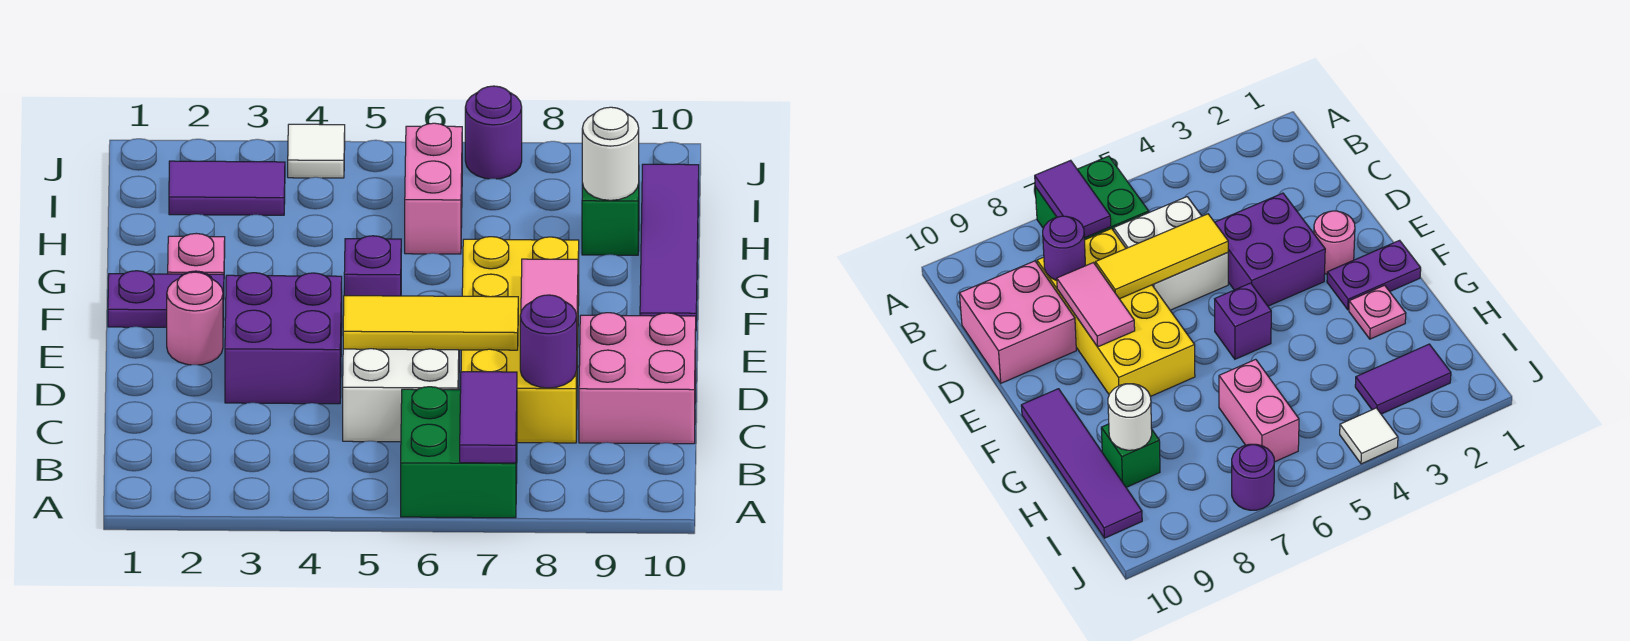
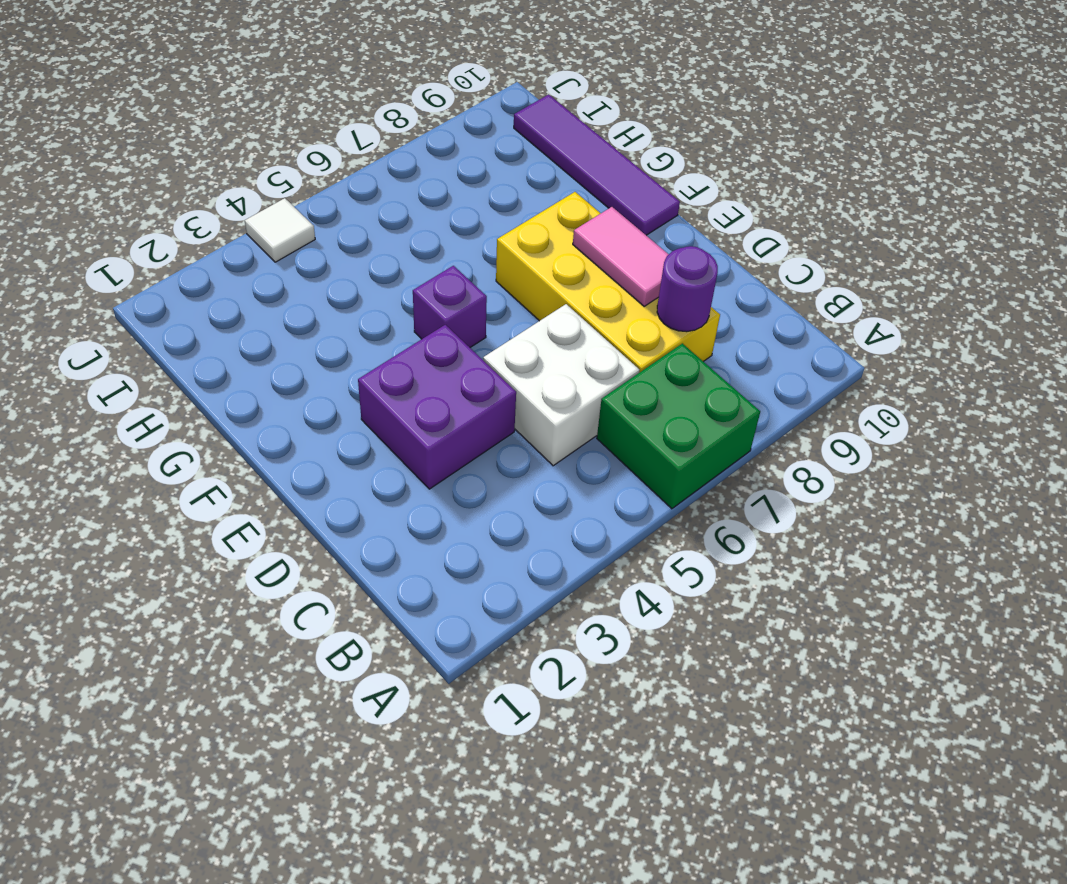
none -> pink 2x2 brick [579,313,696,444]
none -> pink 1x1 round brick [167,272,223,365]
none -> purple 1x2 plate [108,271,224,327]

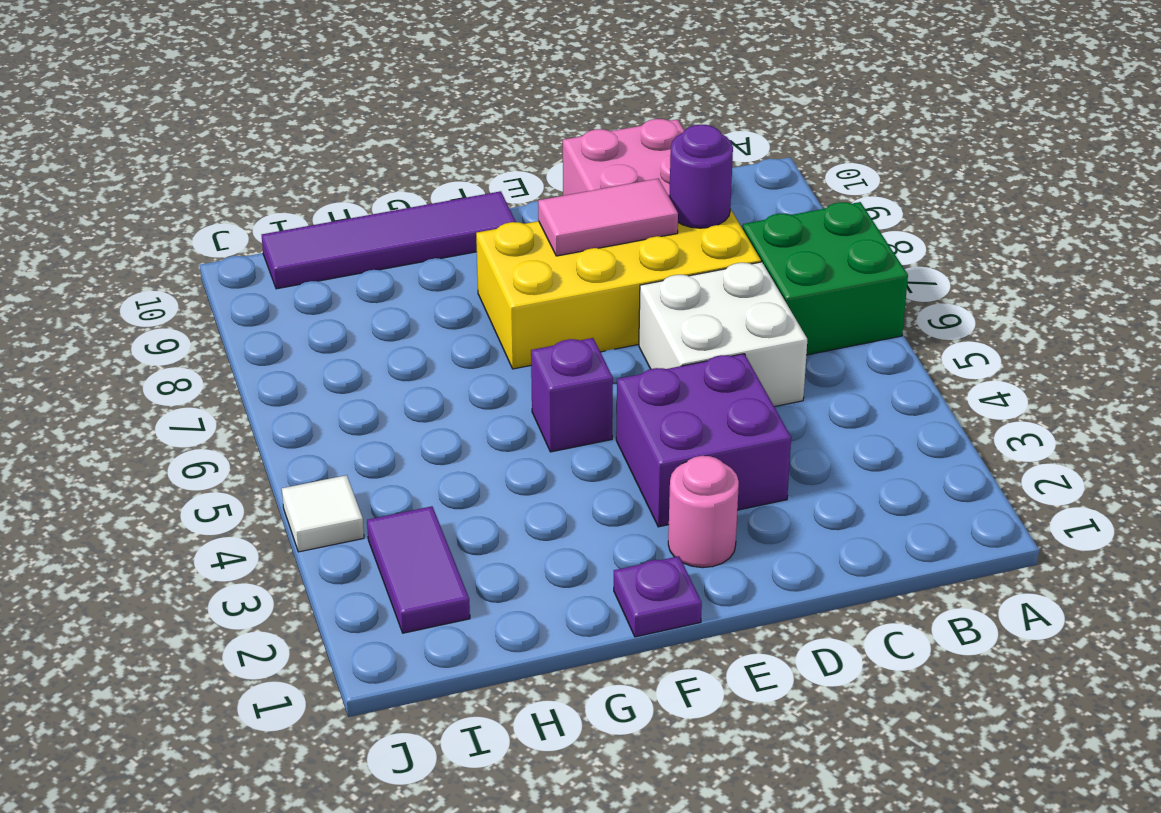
purple 1x1 plate [614,556,702,637] -> purple 1x2 plate [108,271,224,327]
none -> pink 1x1 plate [168,233,225,274]
none -> pink 1x2 brick [405,123,462,254]
none -> green 1x1 brick [582,183,639,255]

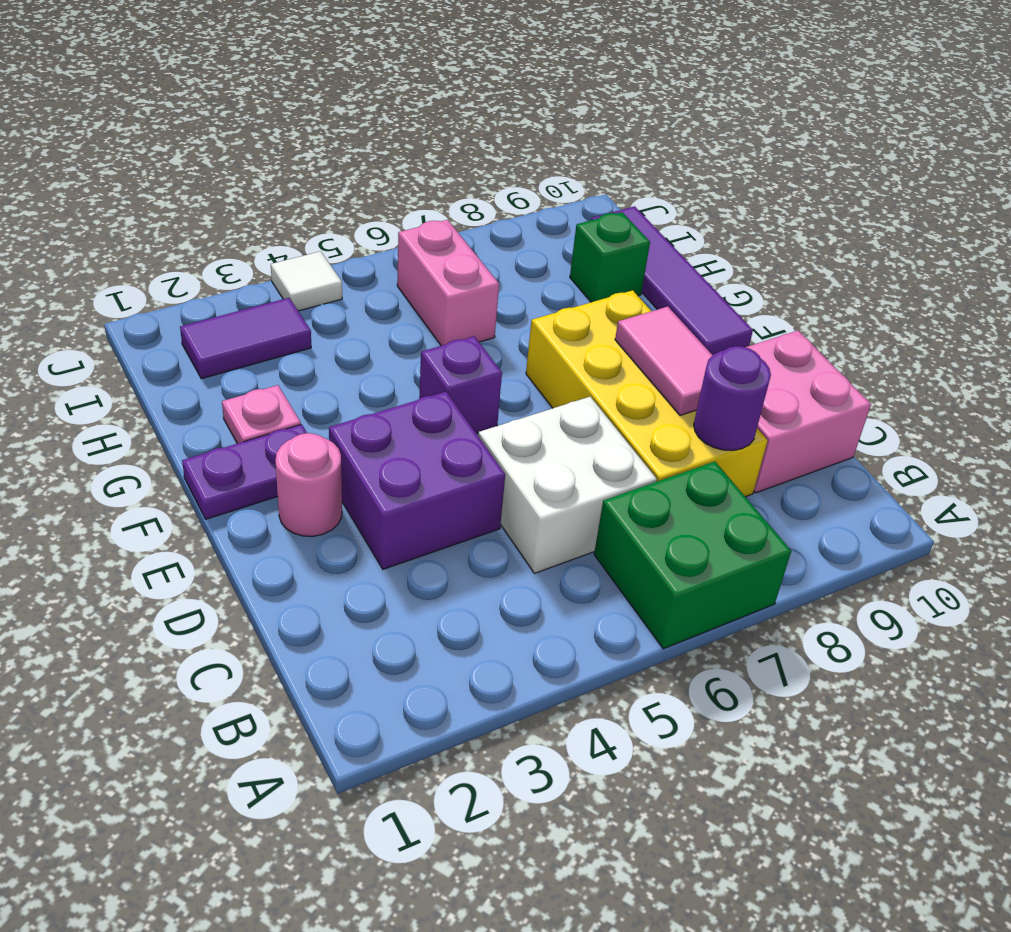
none -> purple 1x1 round brick [465,86,522,179]
none -> purple 1x2 tile [460,372,517,463]
none -> yellow 1x3 tile [343,296,518,350]

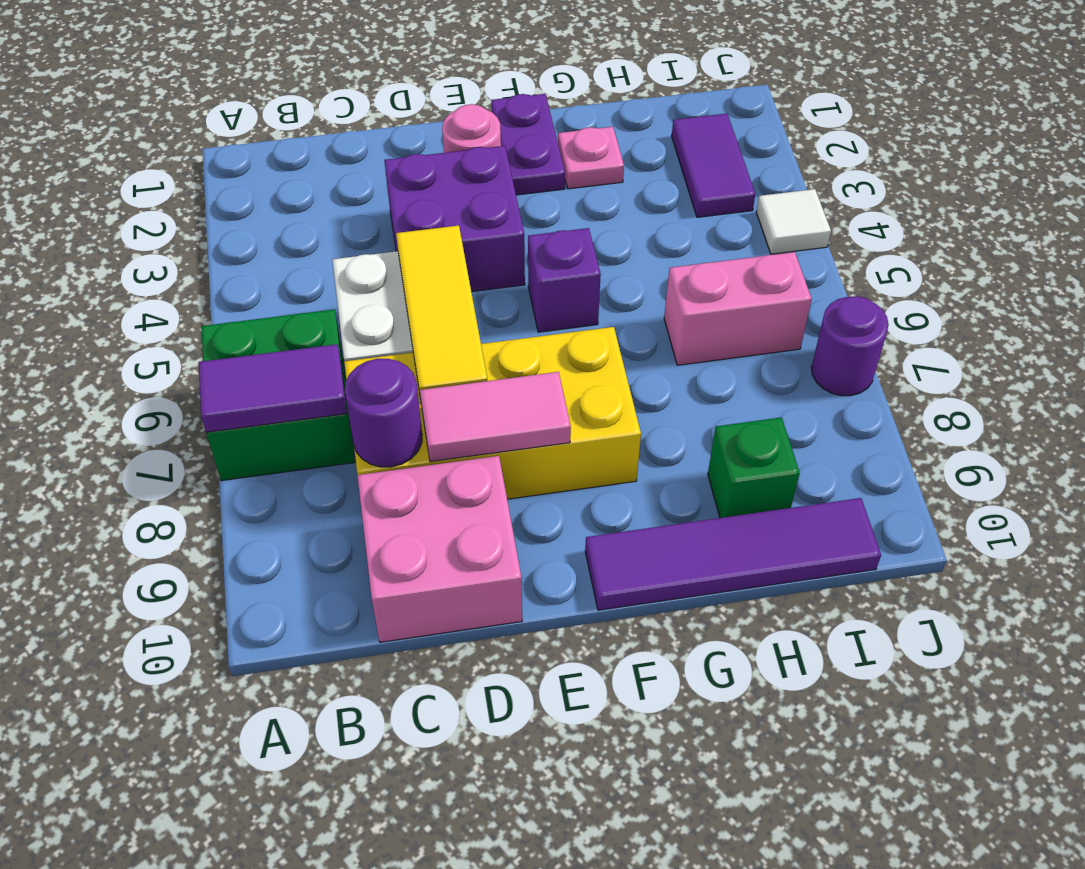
none -> white 1x1 round brick [582,107,639,200]

